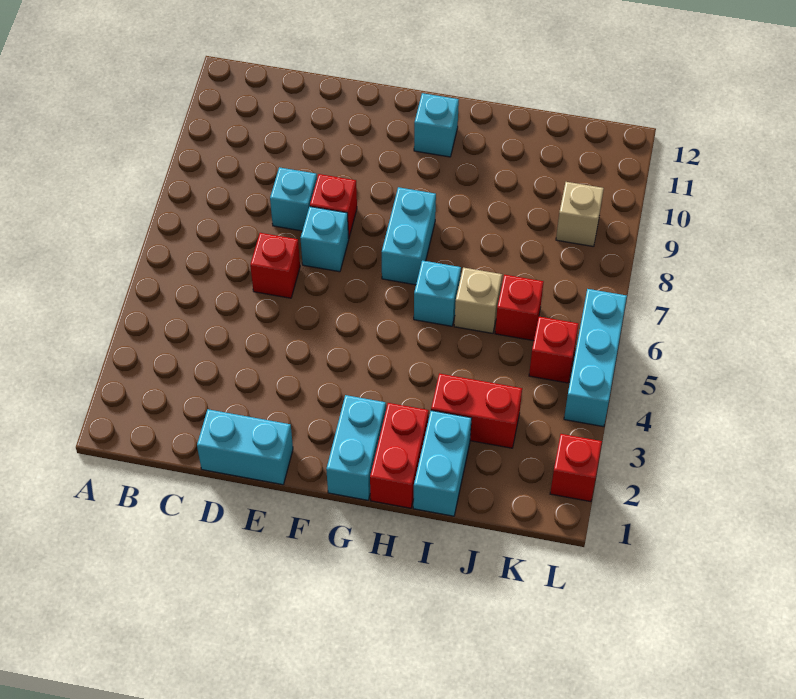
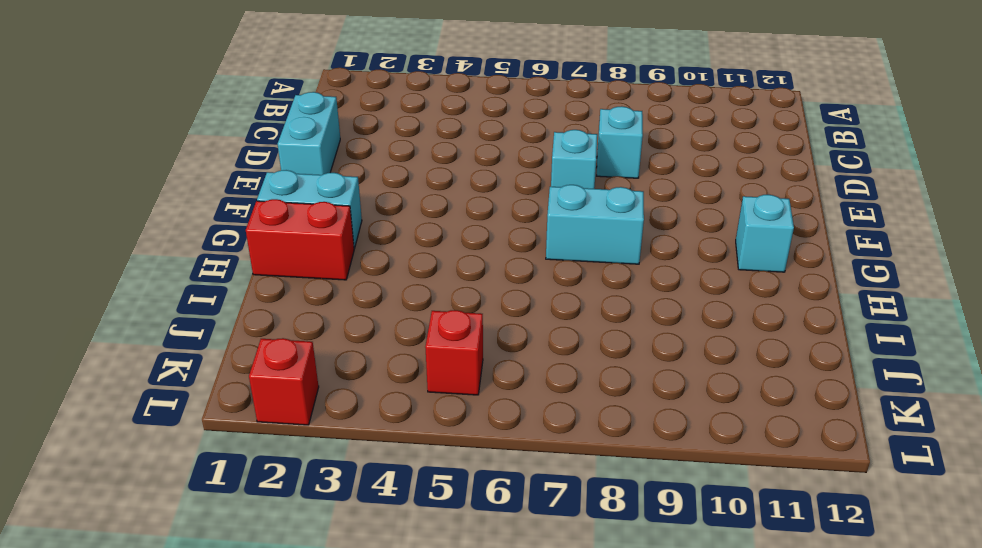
none -> red 1x1 brick [250,233,300,298]
none -> red 1x1 brick [310,174,357,239]
none -> cyan 1x1 brick [414,261,461,326]

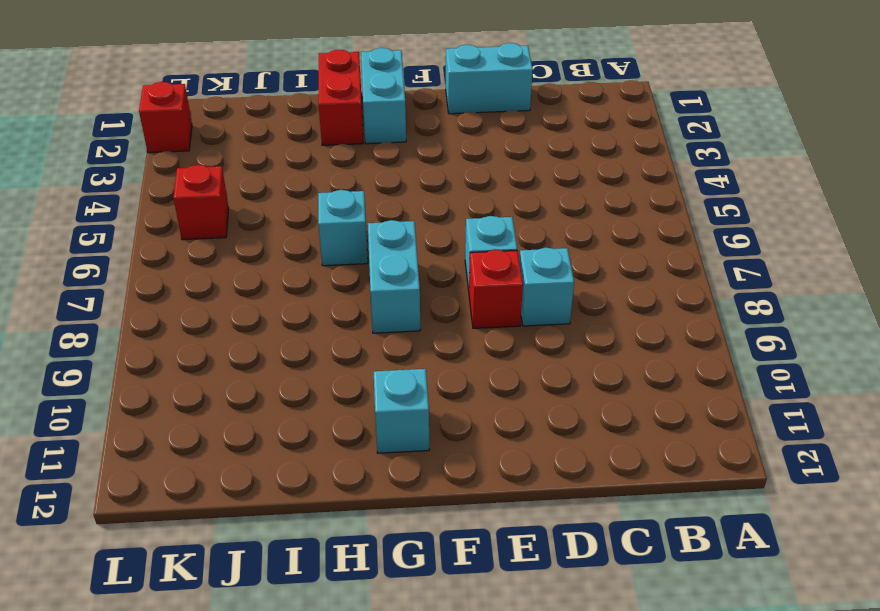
none -> red 1x1 brick [250,233,300,298]
none -> cyan 1x2 brick [413,411,472,516]
none -> red 1x2 brick [431,373,522,448]

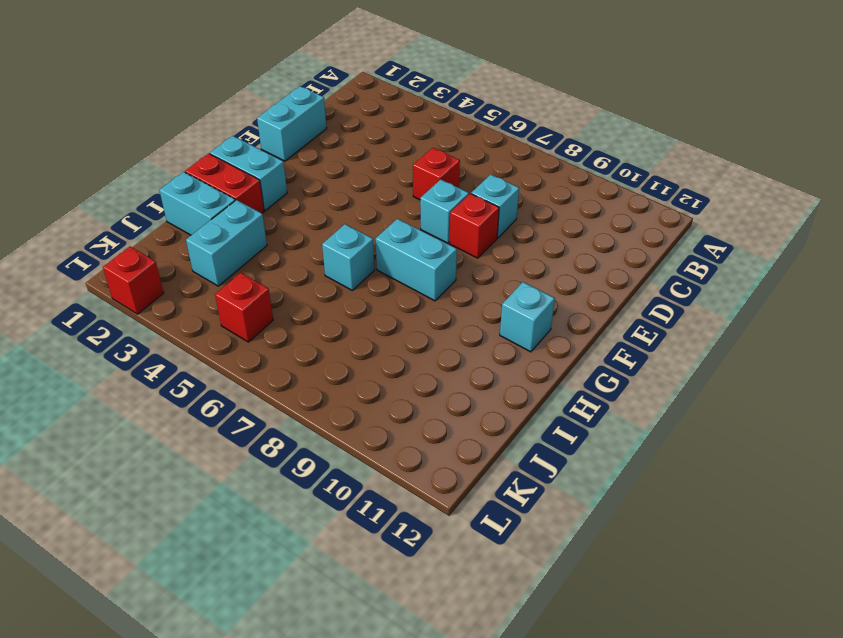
cyan 1x2 brick [186,200,267,286] -> red 1x2 brick [431,373,522,448]
none -> tan 1x1 brick [454,268,502,333]
none -> red 1x1 brick [495,275,544,341]
none -> tan 1x1 brick [556,182,604,247]

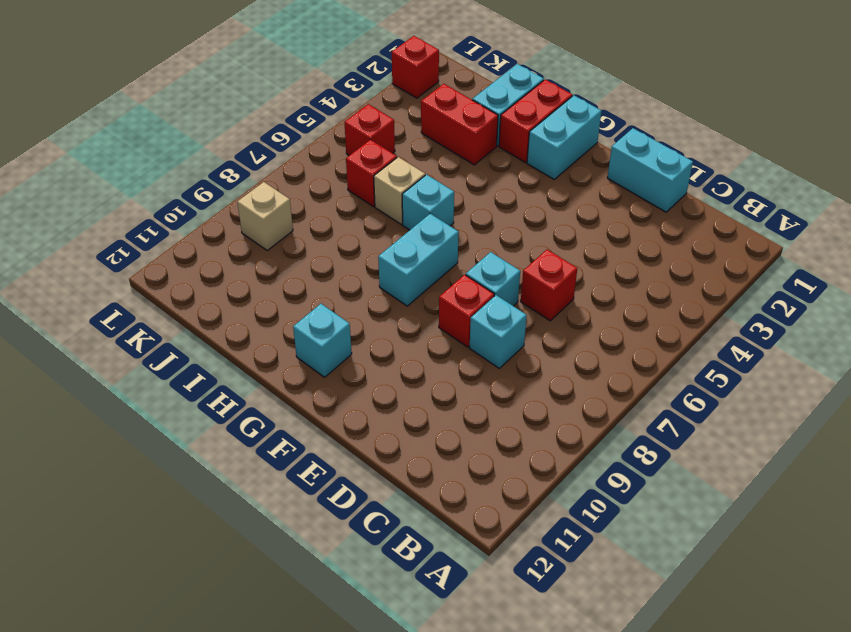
none -> cyan 1x3 brick [564,289,627,427]

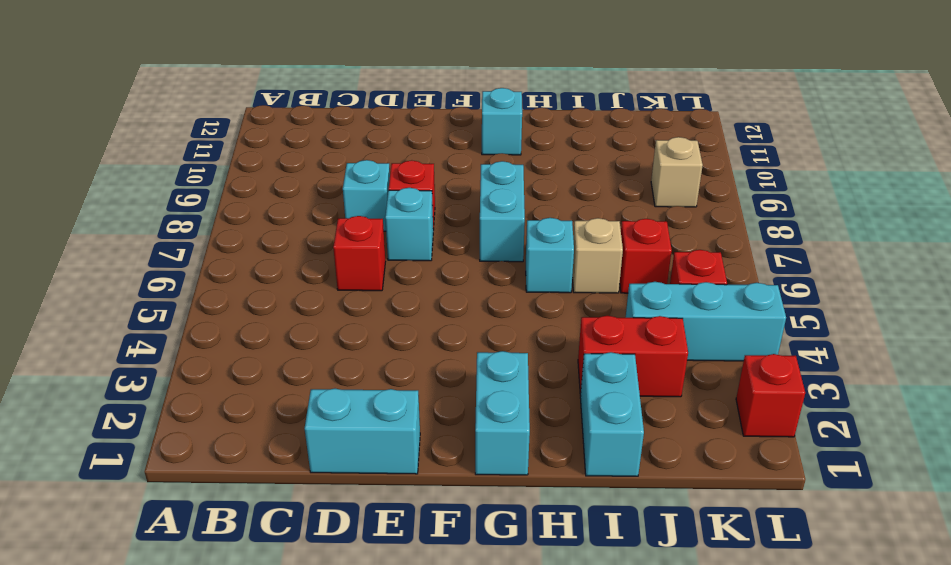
cyan 1x3 brick [626,282,786,361] -> cyan 1x3 brick turned to [564,289,627,427]
none -> red 1x2 brick [370,403,429,508]

